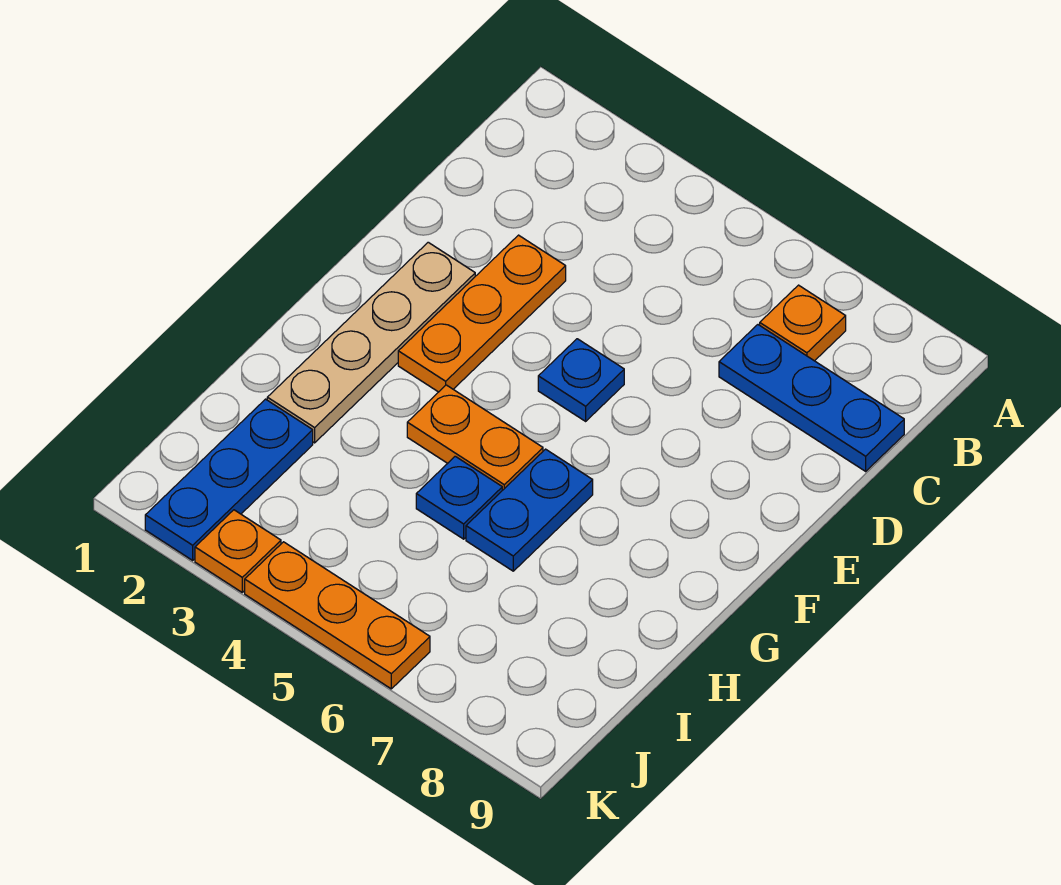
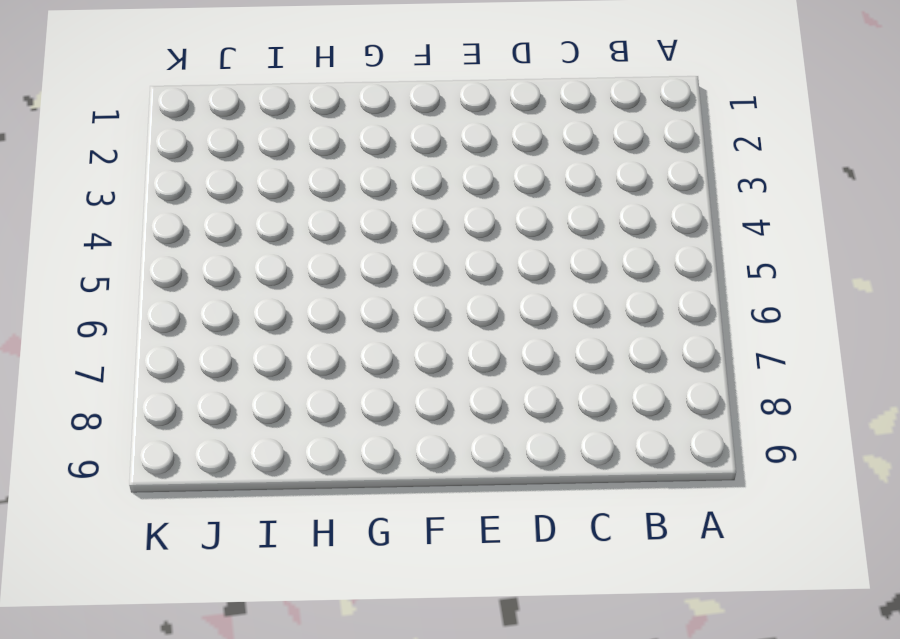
none -> orange 1x1 plate [760,285,846,361]
none -> blue 1x3 plate [719,325,904,471]

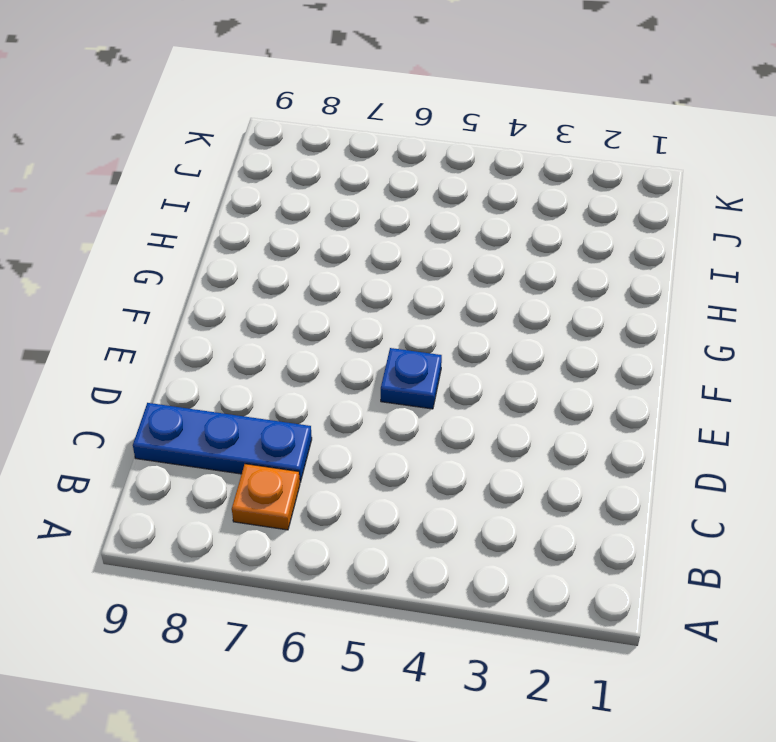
none -> orange 1x3 plate [398,235,566,392]
none -> tan 1x4 plate [267,242,475,443]

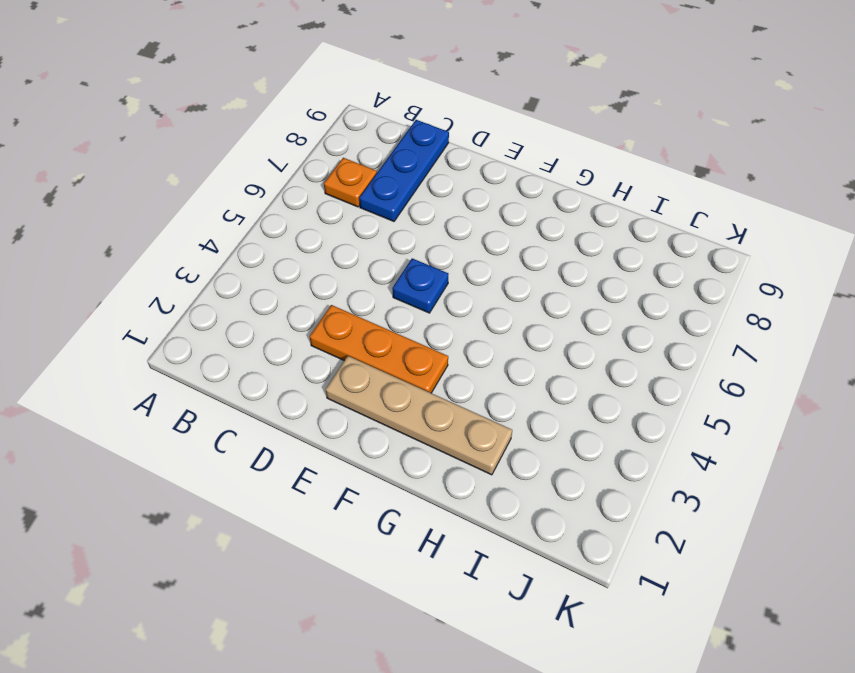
none -> orange 1x2 plate [407,385,543,490]
none -> blue 1x2 plate [466,449,593,571]

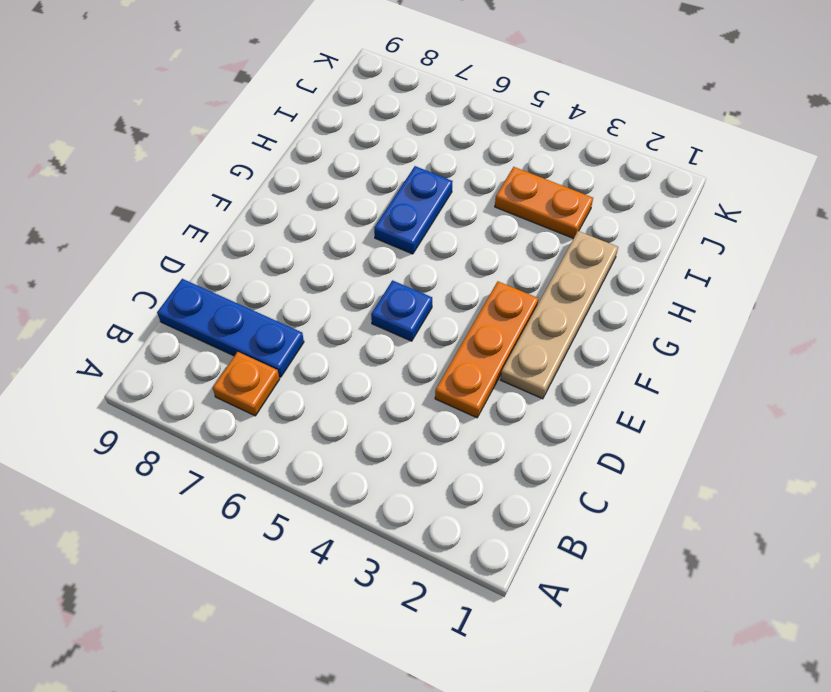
orange 1x2 plate [495,167,593,239] -> orange 1x2 plate moved to [407,385,543,490]
none -> blue 1x1 plate [416,456,502,539]
none -> blue 1x3 plate [145,399,313,560]

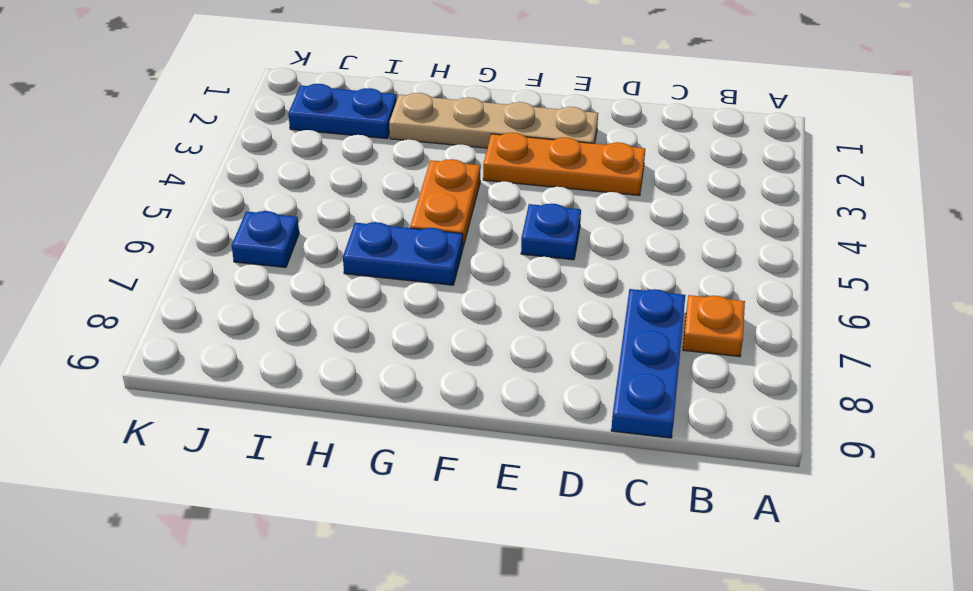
blue 1x2 plate [288,84,397,139] -> blue 1x3 plate [145,399,313,560]
blue 1x1 plate [231,211,299,268] -> blue 1x1 plate moved to [416,456,502,539]
none -> orange 1x1 plate [195,510,281,592]
none -> orange 1x3 plate [245,542,430,689]

